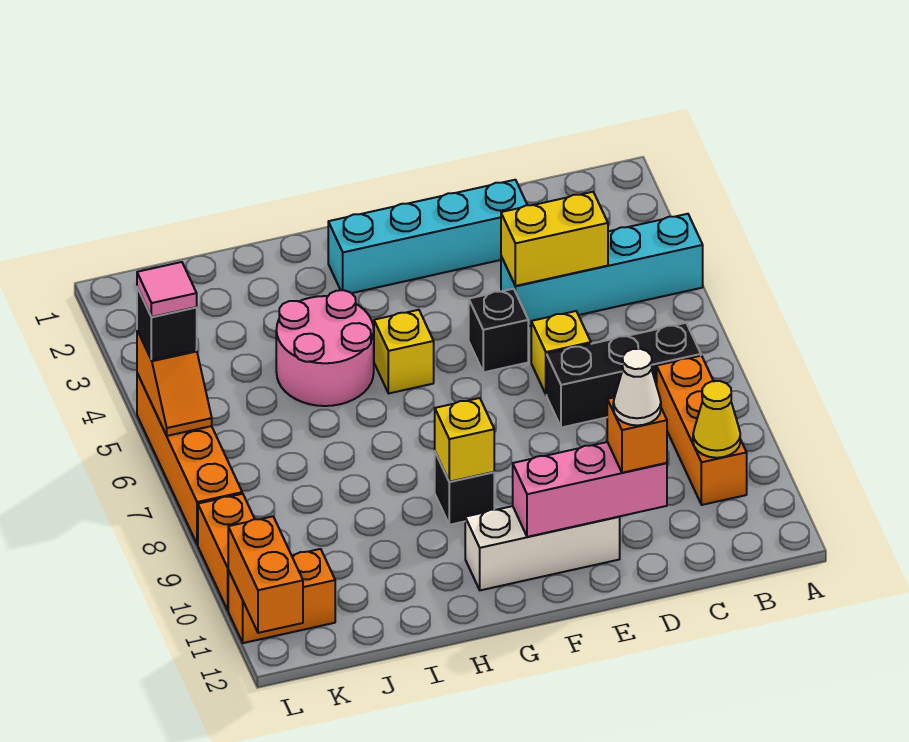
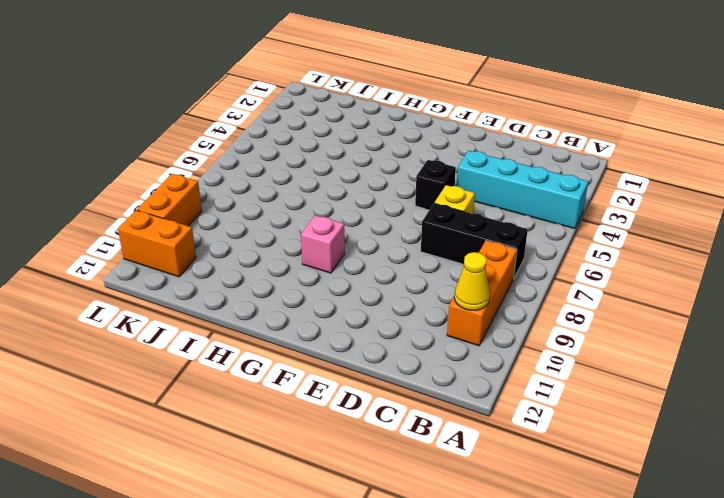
pink 1x1 brick [301,215,345,273] -> black 1x1 brick [435,452,494,525]
none -> cyan 1x4 brick [328,180,527,293]
none -> white 1x3 brick [465,506,620,590]
none -> yellow 1x1 brick [374,310,434,393]

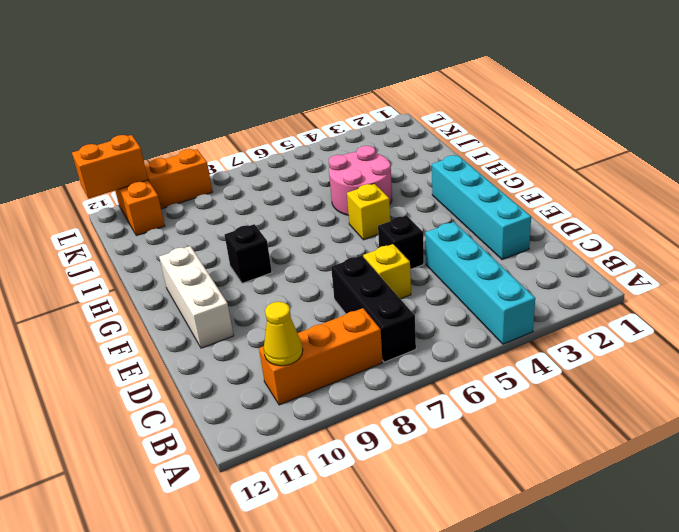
none -> orange 1x4 brick [137,373,242,545]
none -> yellow 1x2 brick [501,192,608,286]
none -> pink 1x3 brick [513,442,667,537]

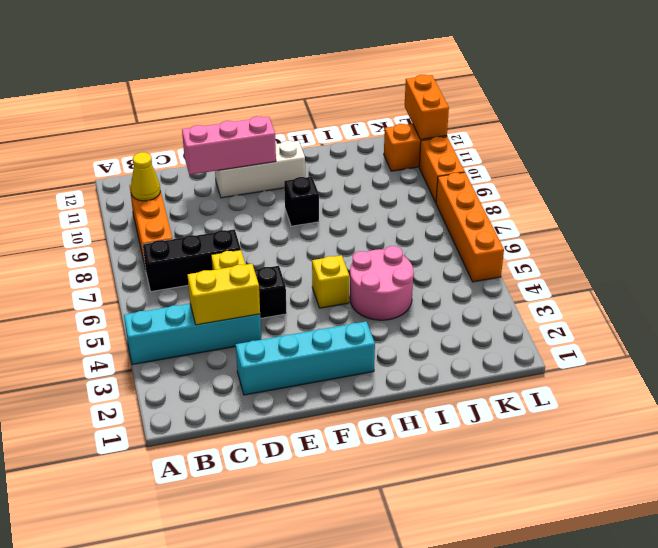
none -> yellow 1x1 brick [435,398,494,482]
none -> orange 1x2 slope [137,330,212,436]
none -> orange 1x1 brick [607,398,667,473]

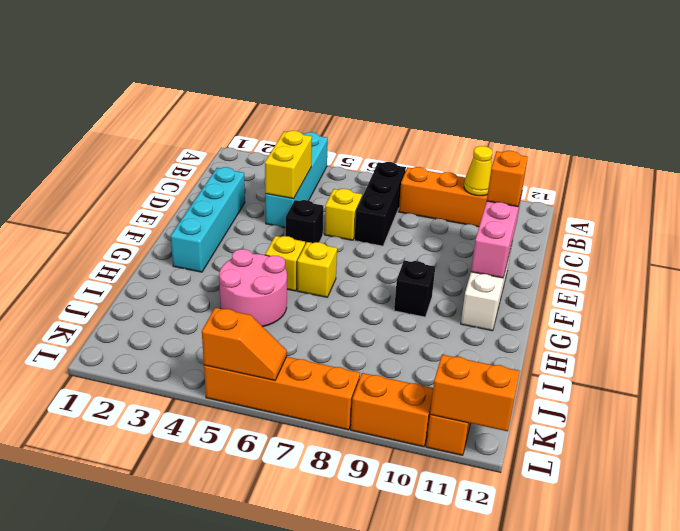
yellow 1x1 brick [297,242,337,297] -> yellow 1x1 brick moved to [435,398,494,482]
none -> black 1x1 brick [137,287,197,360]
none -> white 1x1 cone [613,349,661,425]
none -> pink 1x1 tile [137,262,197,317]

